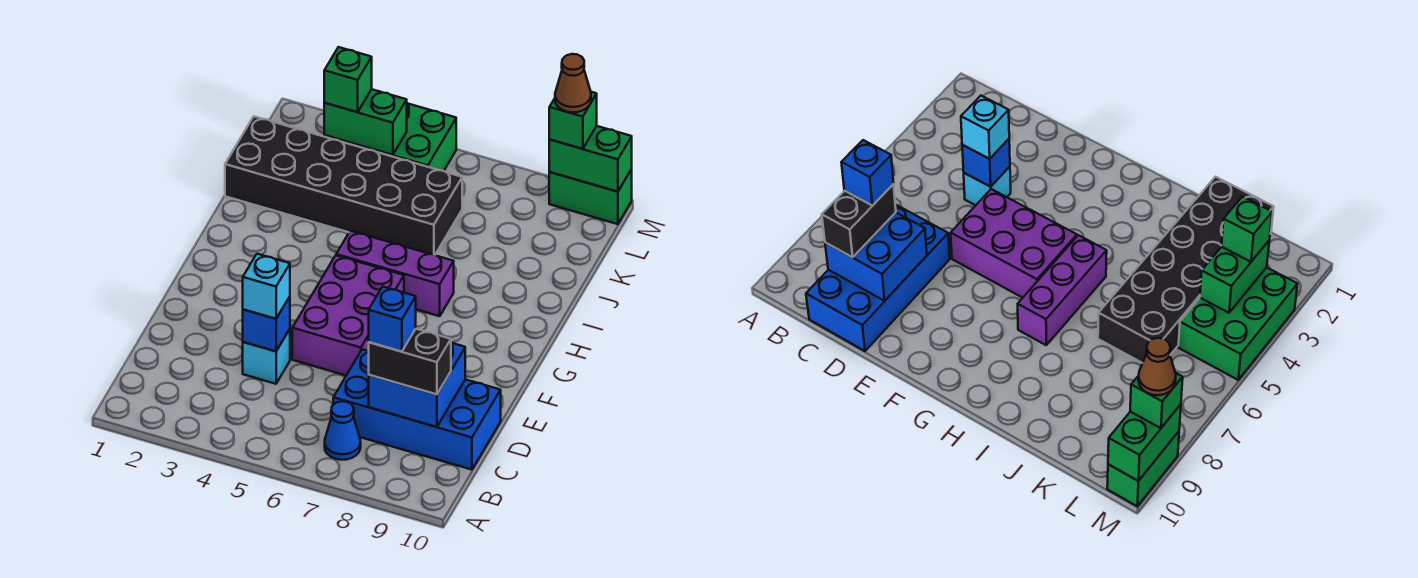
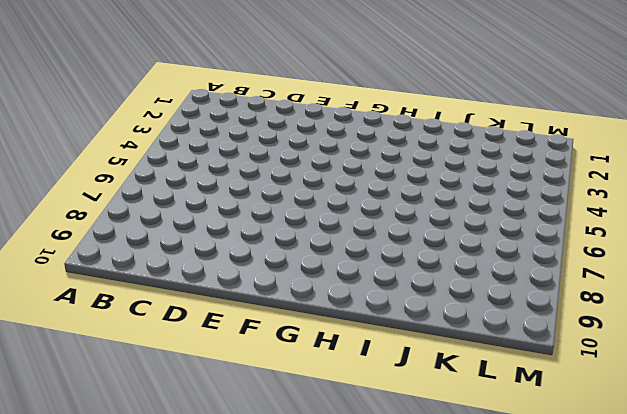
none -> blue 1x1 cone [325,401,361,460]
none -> blue 2x4 brick [333,349,501,470]
none -> cyan 1x1 brick [243,329,290,384]

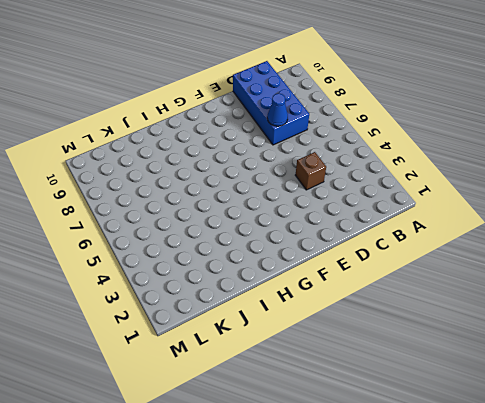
brown 1x1 brick [295,152,326,190] -> cyan 1x1 brick [243,329,290,384]
blue 1x1 cone [267,93,288,126] -> blue 1x1 cone moved to [325,401,361,460]
none -> purple 2x3 brick [292,256,404,375]
none -> purple 1x3 brick [336,231,454,316]
none -> black 2x6 brick [225,116,462,255]

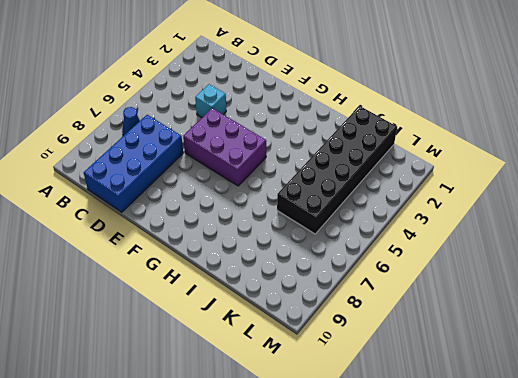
none -> purple 1x3 brick [336,231,454,316]
none -> green 2x3 brick [324,103,456,171]
none -> green 1x2 brick [549,169,632,224]

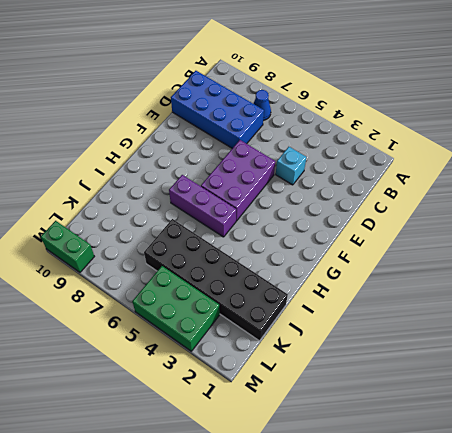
none -> blue 2x2 brick [369,343,465,427]
none -> blue 1x1 brick [243,297,290,351]
none -> green 1x2 brick [324,89,407,155]

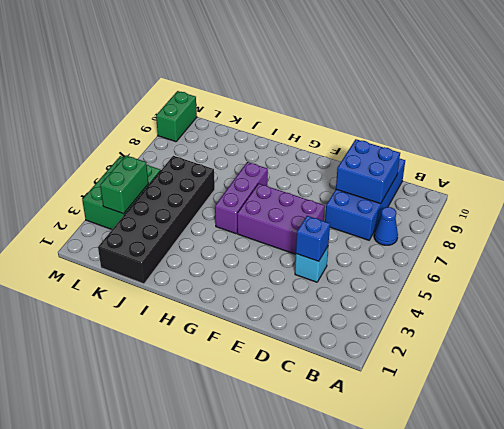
none -> green 1x2 brick [549,126,632,192]
none -> black 1x2 brick [369,329,451,394]
none -> cyan 1x1 brick [243,254,290,319]

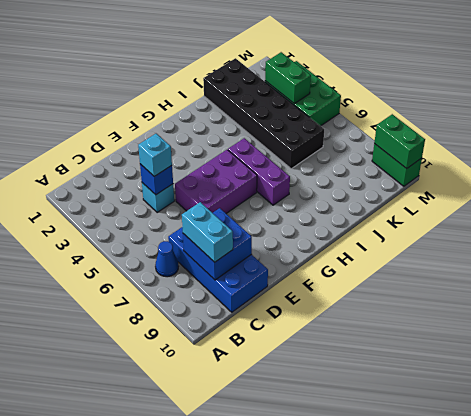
cyan 1x2 brick [182,202,233,262] -> black 1x2 brick [369,329,451,394]
none -> green 1x1 brick [324,47,372,112]
none -> green 1x1 brick [549,92,597,149]
none -> blue 1x1 brick [369,287,416,352]

